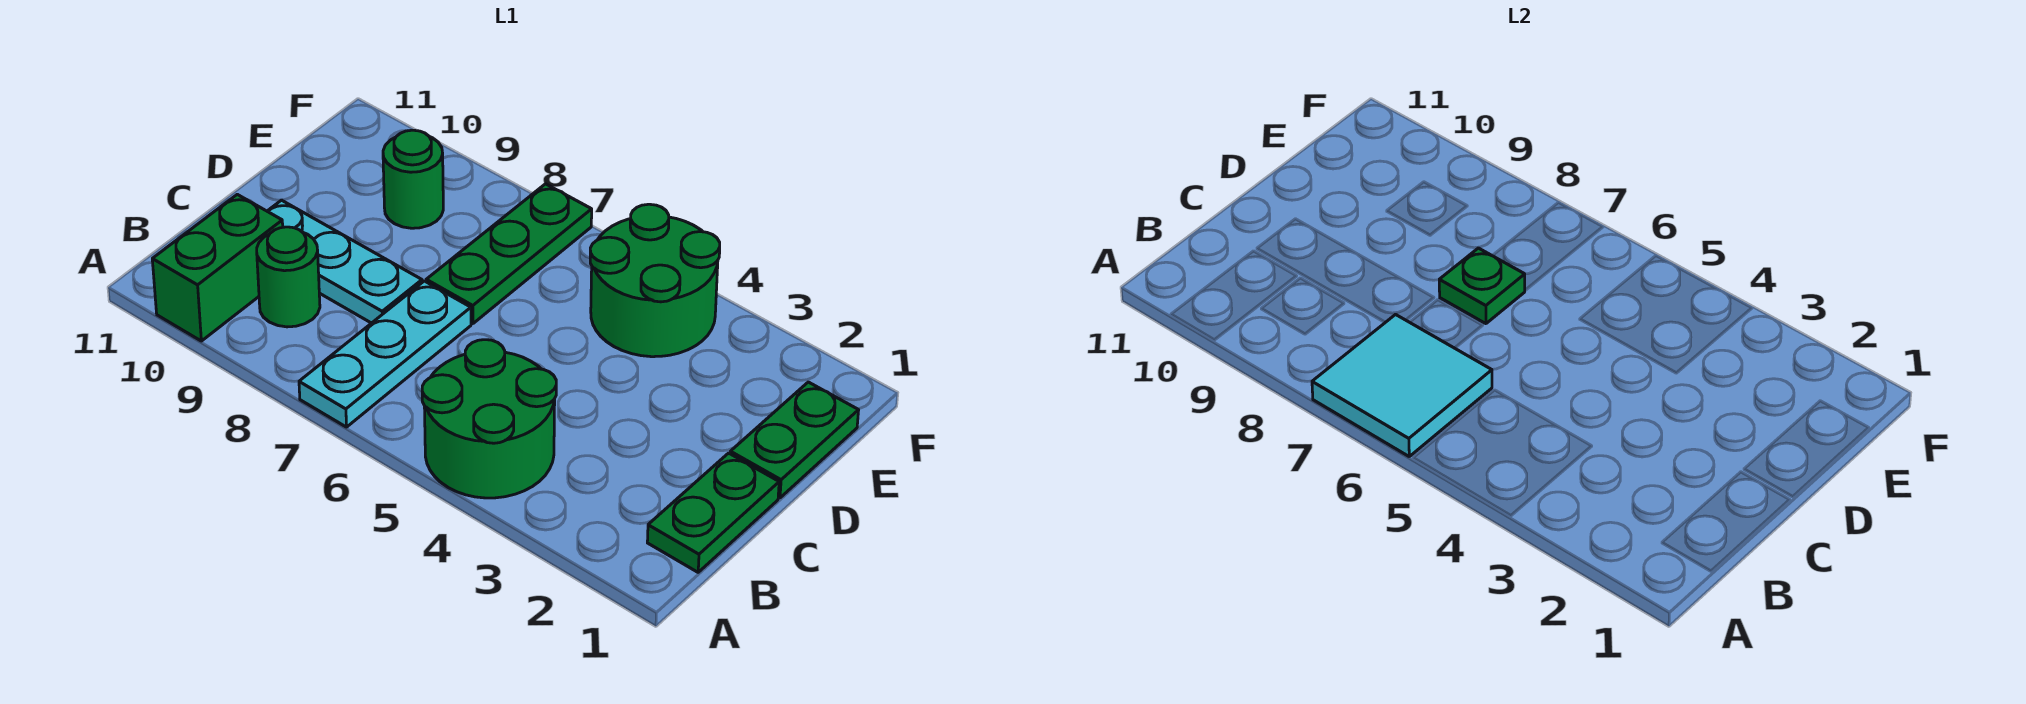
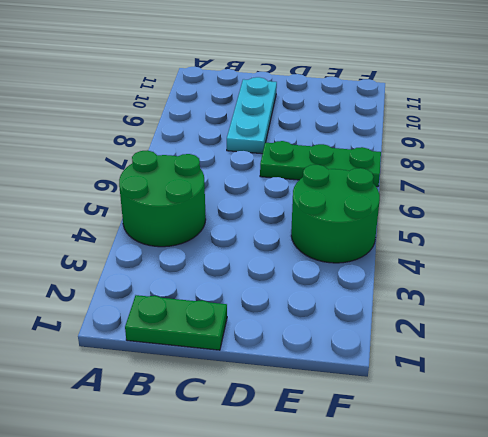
none -> cyan 1x3 plate [299,281,471,427]
none -> green 1x2 brick [152,194,283,341]
none -> green 1x1 round brick [257,227,320,327]

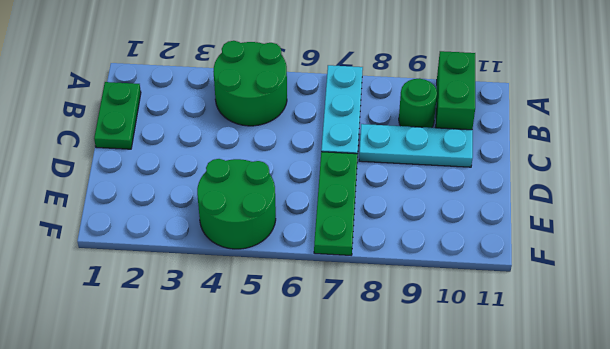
none -> green 1x2 plate [730,382,859,498]
none -> green 1x1 round brick [383,130,443,228]
none -> cyan 2x2 tile [1312,315,1492,456]

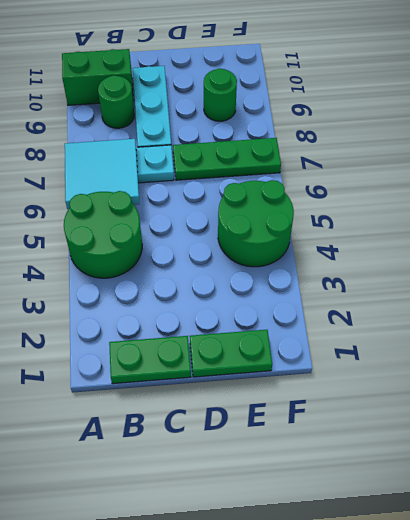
none -> green 1x1 plate [1439,248,1525,324]

